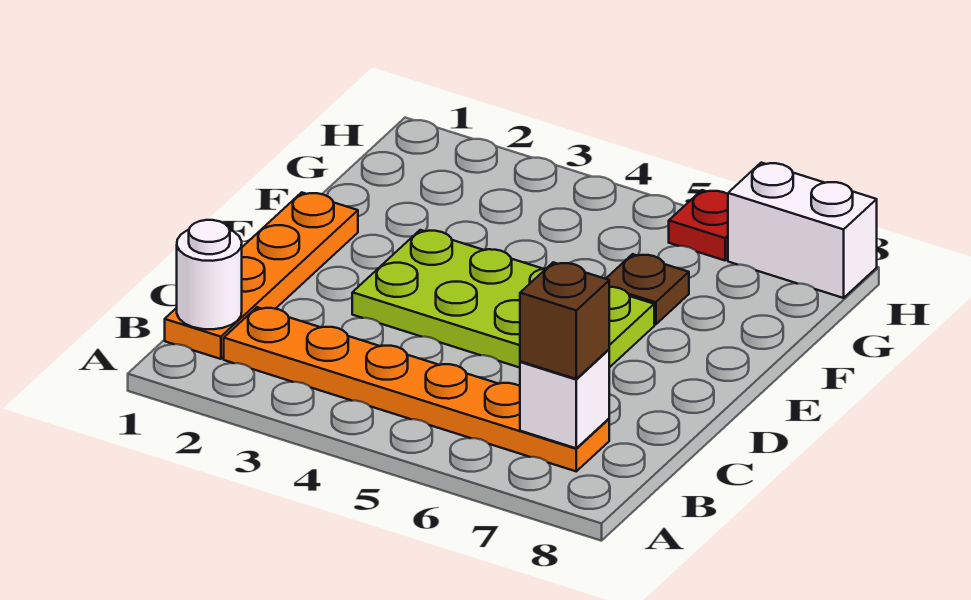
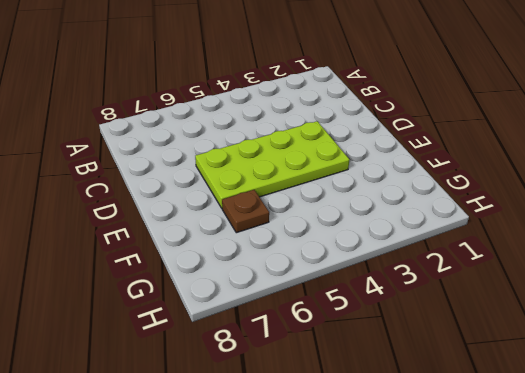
none -> orange 1x4 plate [165,192,358,359]
none -> orange 1x6 plate [224,307,609,471]

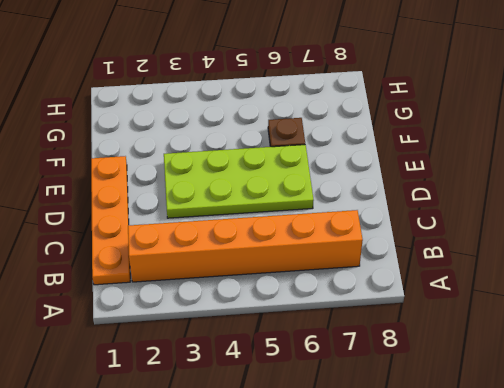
orange 1x6 brick [128,210,363,282] -> orange 1x6 plate [224,307,609,471]
none -> red 1x1 plate [669,190,728,260]
none -> white 1x2 brick [728,163,877,298]

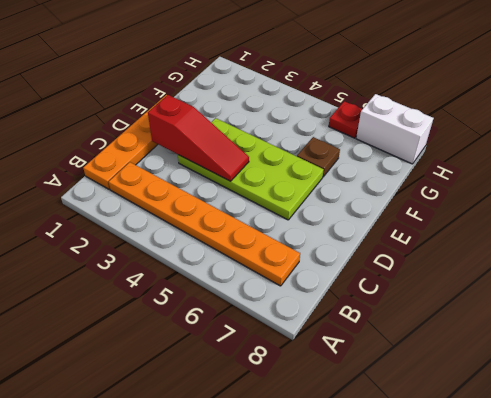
red 1x3 slope [148,95,249,181] -> none
none -> white 1x1 round brick [177,220,242,329]
none -> white 1x1 brick [520,350,609,448]

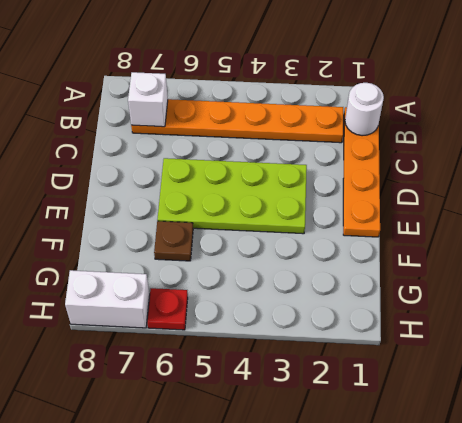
none -> brown 1x1 brick [520,262,609,379]

